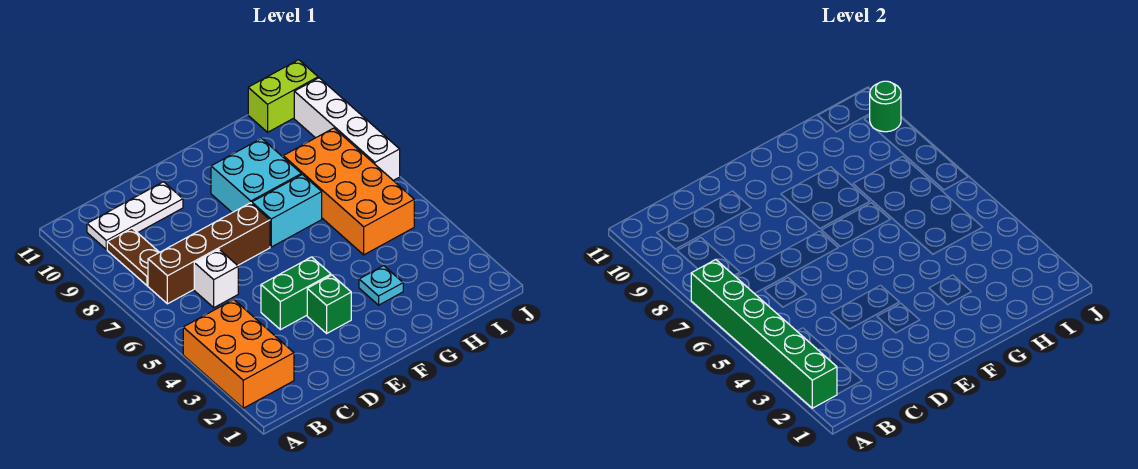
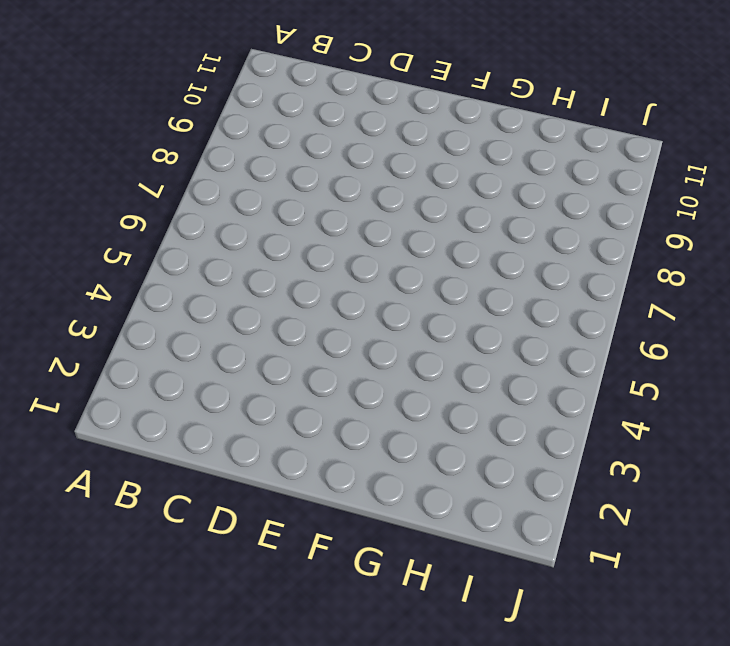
none -> orange 2x3 brick [183,300,294,408]
none -> brown 1x4 brick [148,203,270,304]
none -> brown 1x2 plate [107,228,159,286]

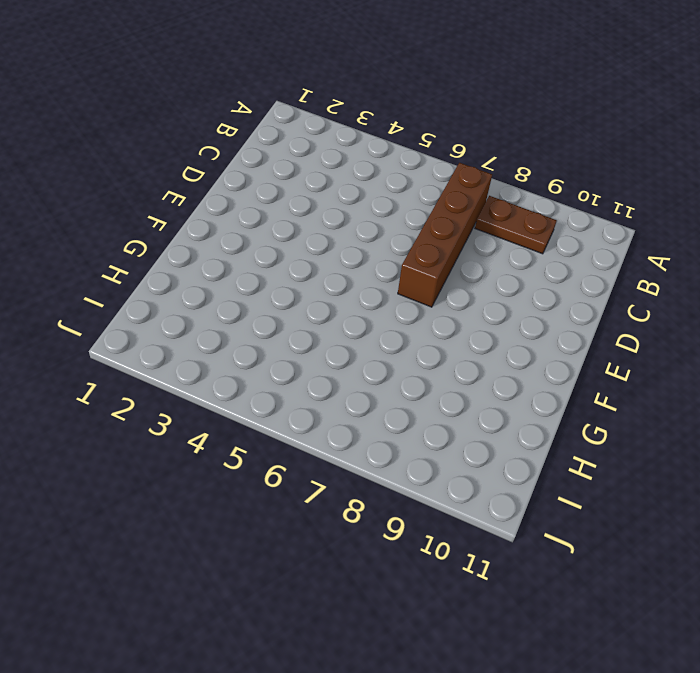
none -> orange 2x3 brick [183,300,294,408]
none -> white 1x3 plate [87,182,183,250]
none -> white 1x1 brick [194,249,238,308]

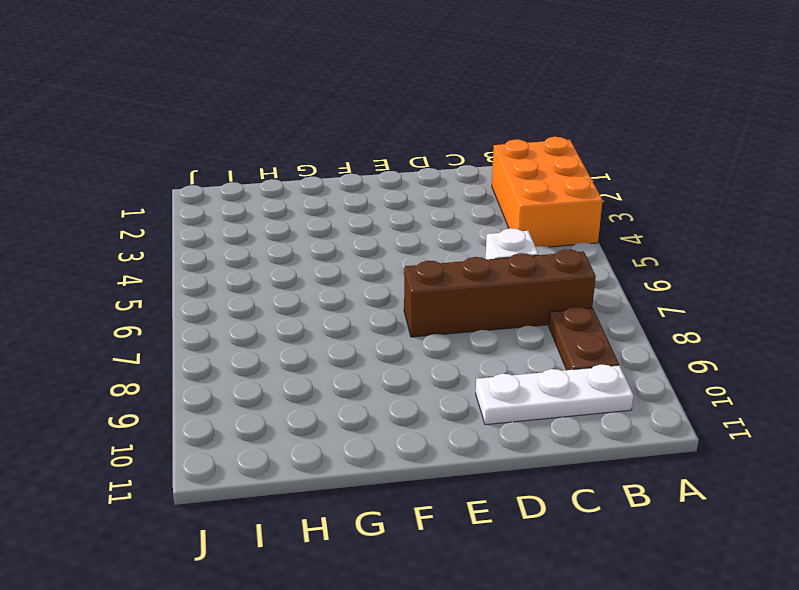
none -> green 1x2 brick [261,257,331,330]
none -> green 1x1 brick [307,275,351,333]
none -> cyan 1x2 brick [252,174,322,247]

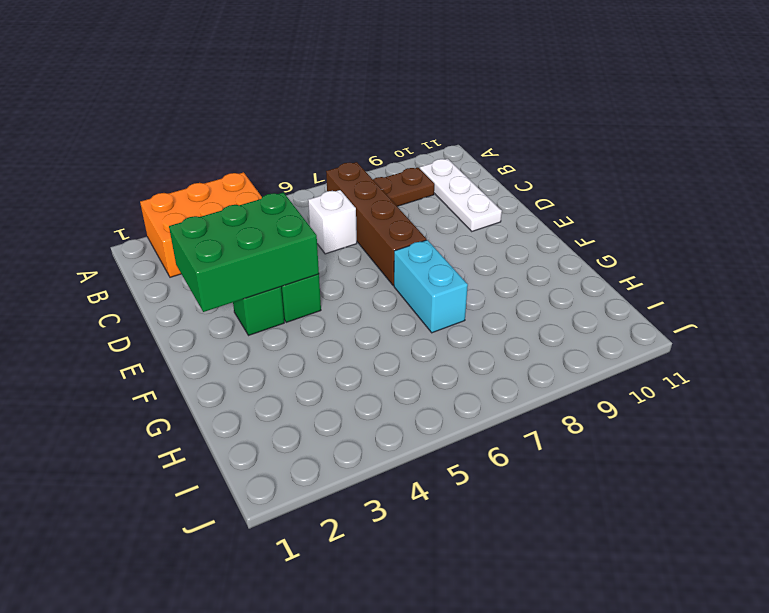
green 2x3 brick [169,192,319,312] -> none
none -> cyan 2x2 brick [211,138,301,213]
none -> cyan 1x1 plate [359,266,403,305]
none -> orange 2x4 brick [283,128,414,255]

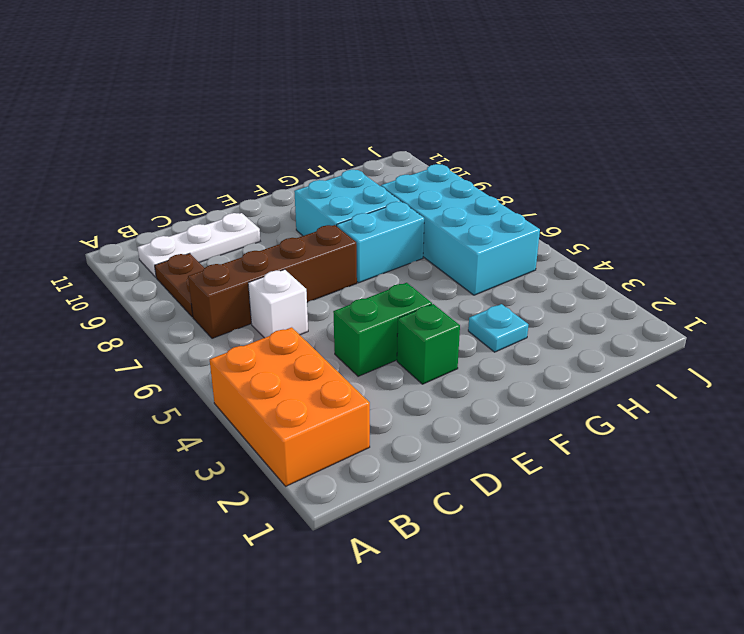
cyan 2x4 brick [381,164,540,295] -> orange 2x4 brick [283,128,414,255]
none -> lime 1x2 brick [248,60,318,132]
none -> white 1x4 brick [294,78,400,181]
none -> green 1x6 brick [691,260,837,408]

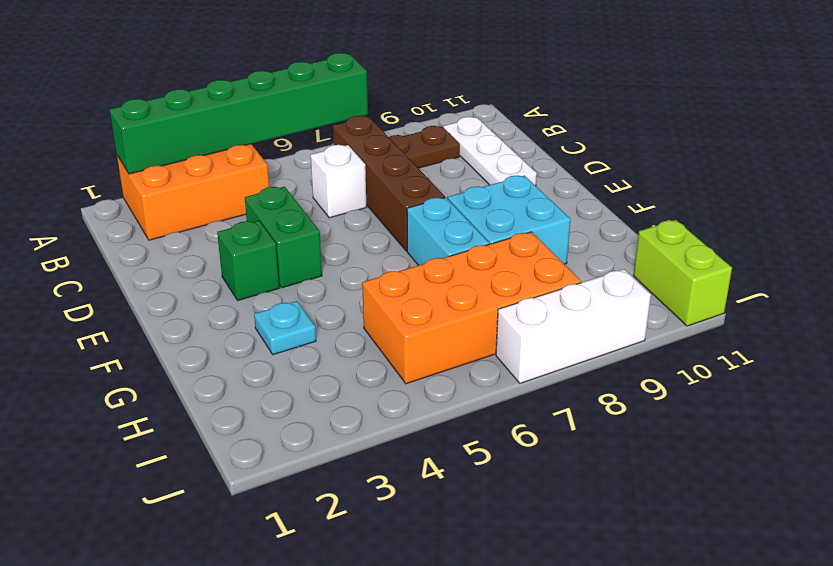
white 1x3 brick [496,269,651,383] -> white 1x4 brick [294,78,400,181]
none -> green 1x1 round brick [870,81,901,132]

